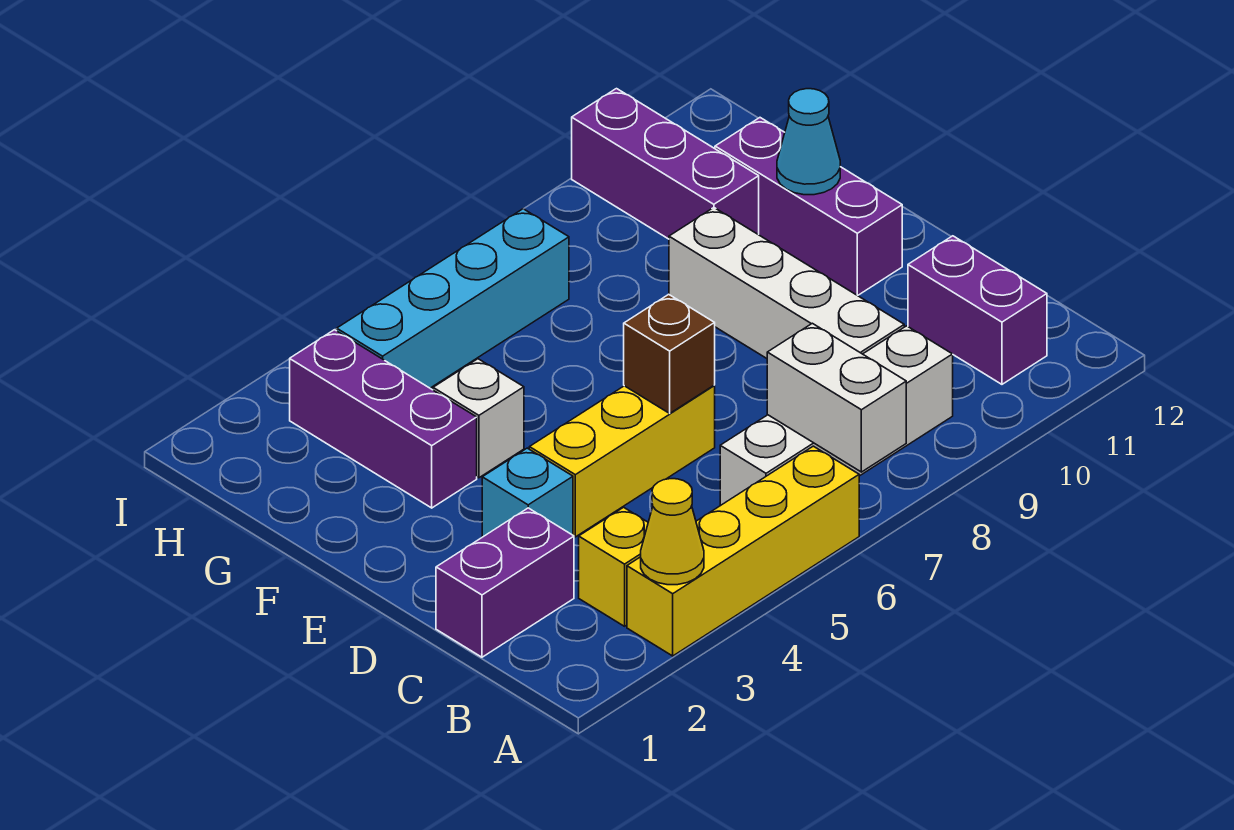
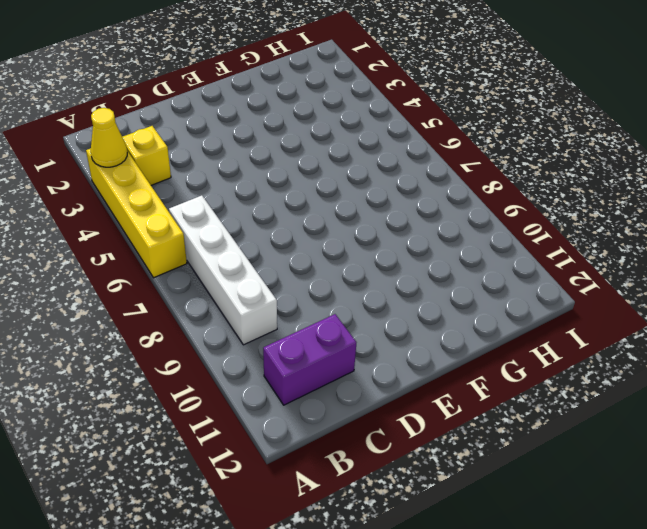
none -> purple 1x2 brick [436,508,574,657]
none -> white 1x4 brick [669,208,904,358]
none -> cyan 1x1 brick [482,448,573,537]

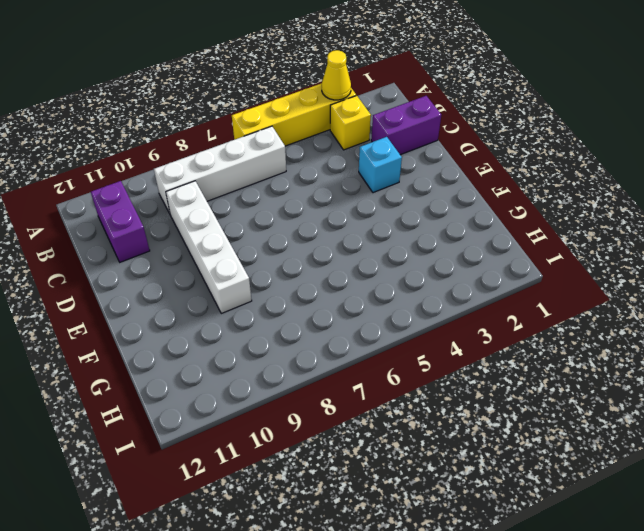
none -> yellow 1x3 brick [529,386,715,537]
none -> purple 1x3 brick [715,118,902,296]
none -> purple 1x3 brick [290,330,477,508]

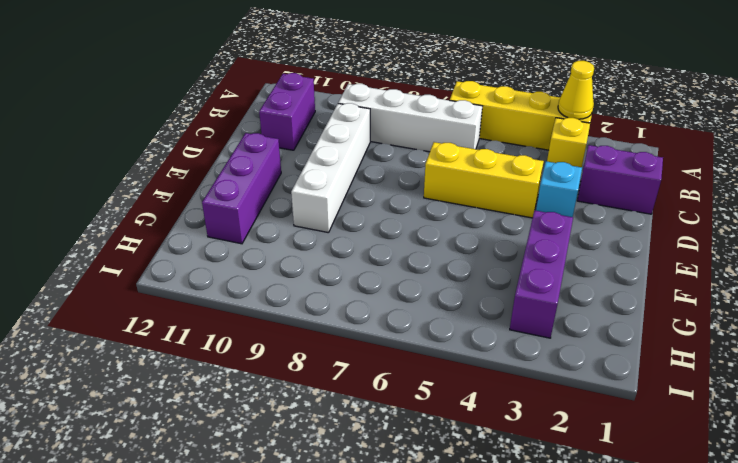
none -> white 1x1 brick [433,359,524,478]
none -> purple 1x3 brick [572,89,759,239]
none -> cyan 1x4 brick [337,209,569,388]

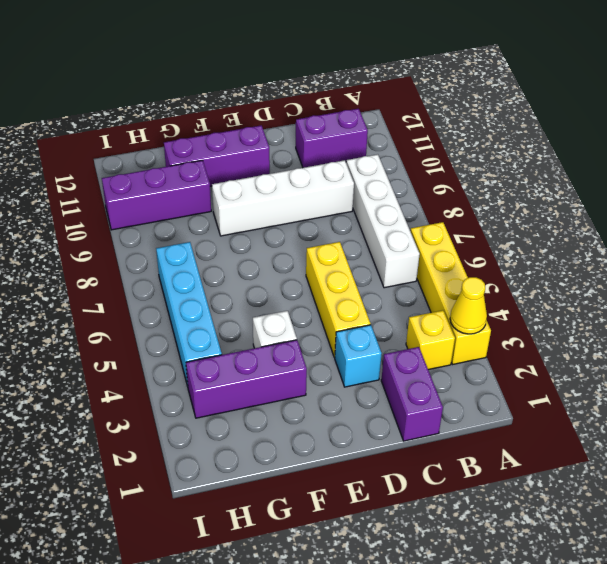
none -> white 1x2 brick [767,323,906,472]
none -> brown 1x1 brick [624,294,715,413]
none -> cyan 1x1 cone [777,89,840,195]

